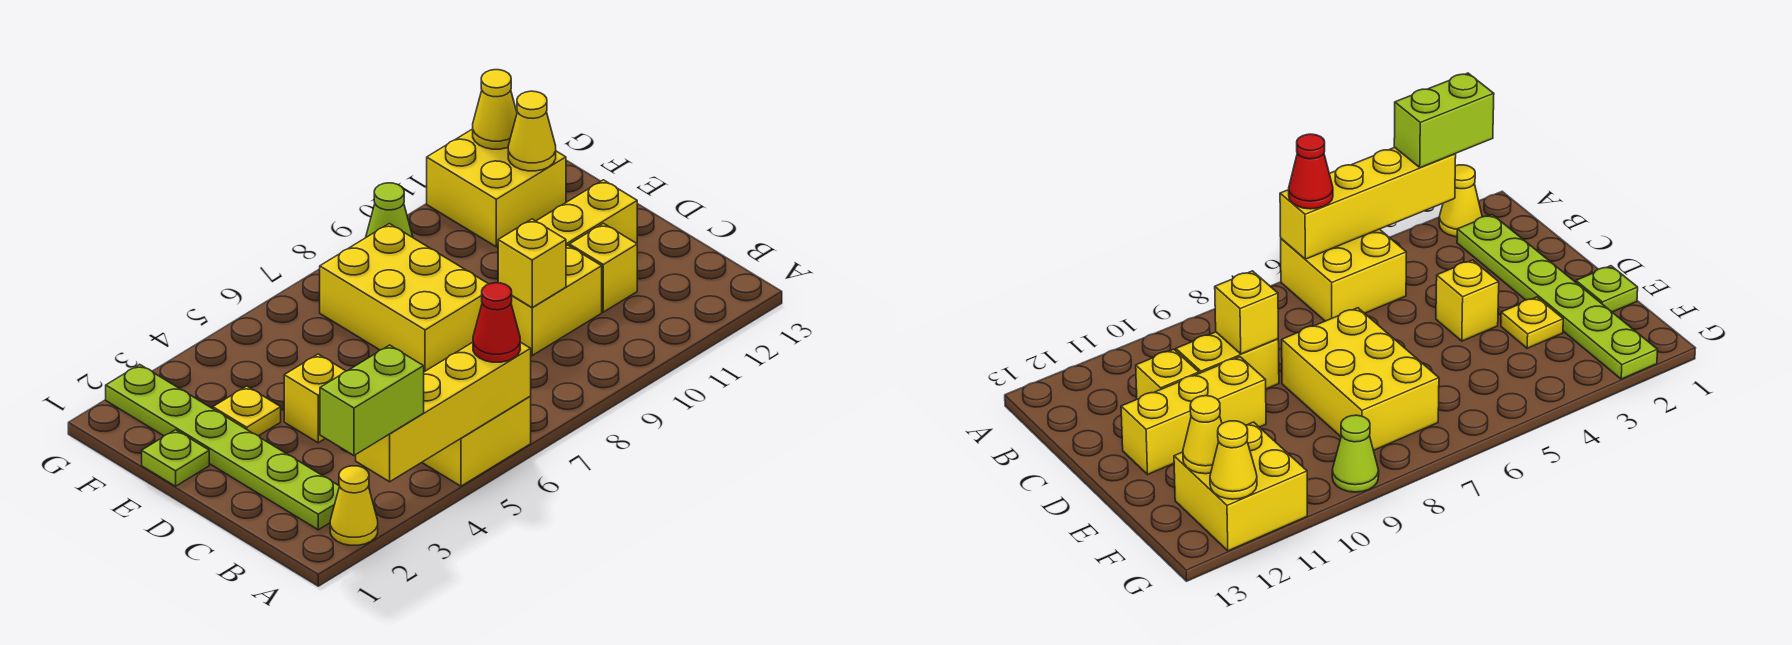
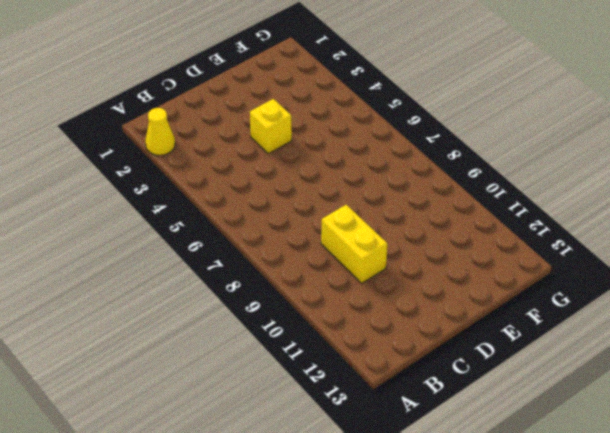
none -> yellow 2x2 brick [422,397,531,486]
none -> lime 1x6 plate [106,364,339,530]
none -> yellow 1x1 brick [569,223,637,312]

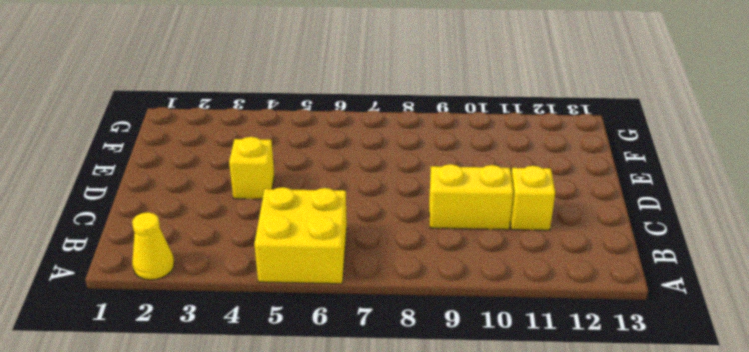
none -> lime 1x6 plate [106,364,339,530]
none -> yellow 2x3 brick [320,224,488,372]
none -> yellow 1x3 brick [536,180,637,246]

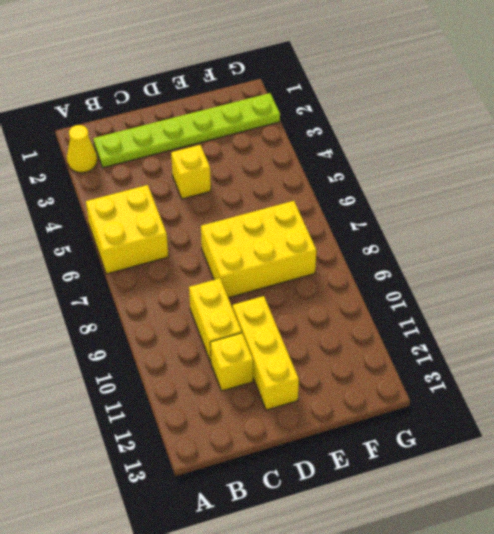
none -> lime 1x1 plate [142,430,209,486]
none -> yellow 1x1 plate [213,386,281,436]
none -> yellow 2x2 brick [427,129,566,247]

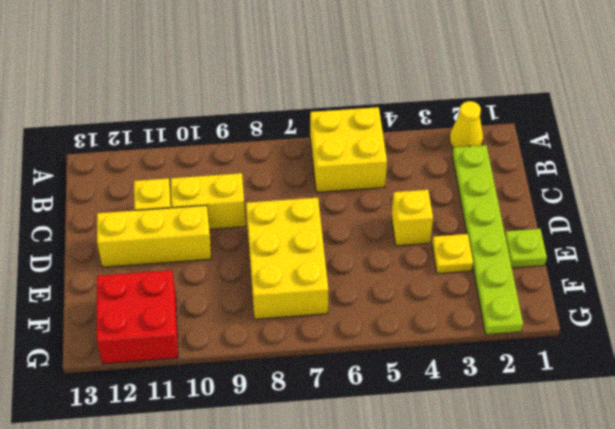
red 2x2 brick [97,270,178,364] -> yellow 2x2 brick [427,129,566,247]
none -> lime 1x1 cone [366,183,413,237]
none -> yellow 1x4 brick [356,342,531,482]
none -> yellow 1x1 brick [498,219,566,307]

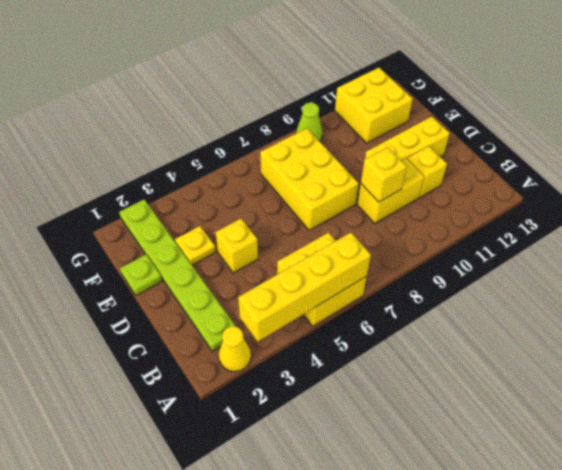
none -> yellow 1x1 cone [508,91,556,171]
none -> yellow 1x1 cone [473,70,517,149]
none -> lime 1x2 brick [320,345,424,455]

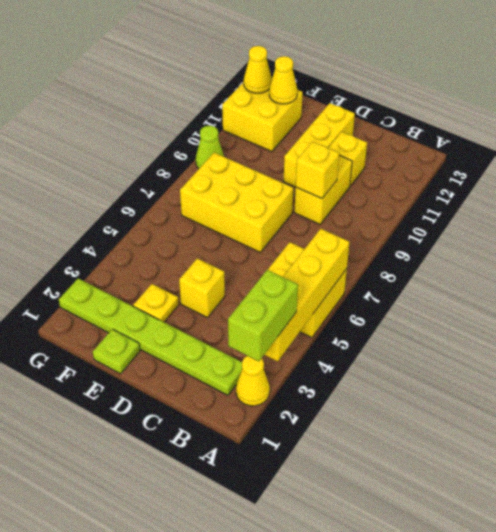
none -> red 1x1 cone [473,283,520,362]

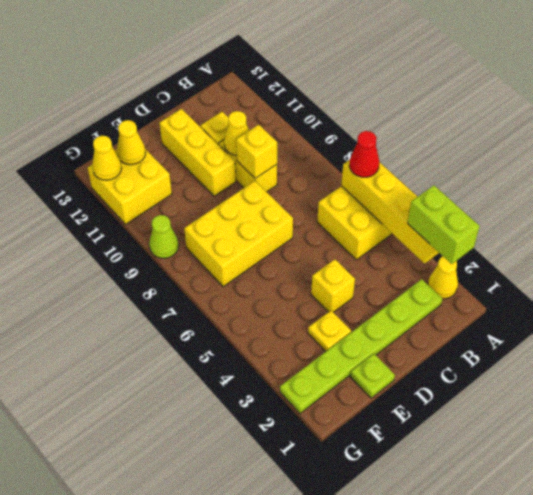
yellow 1x1 cone [224,111,249,155] -> none

